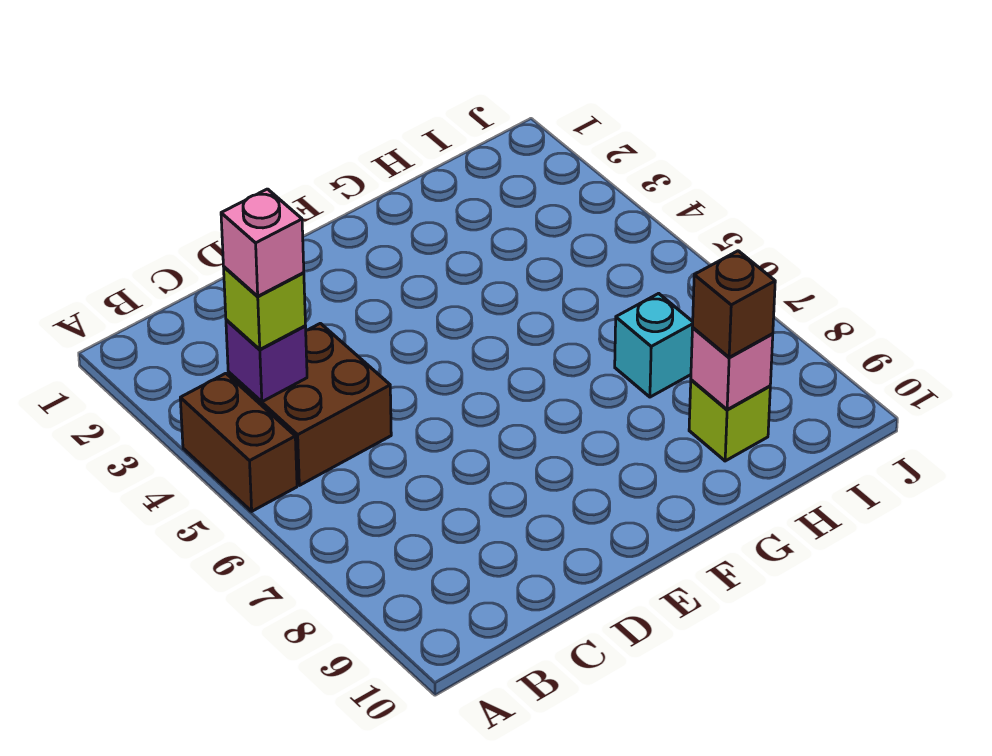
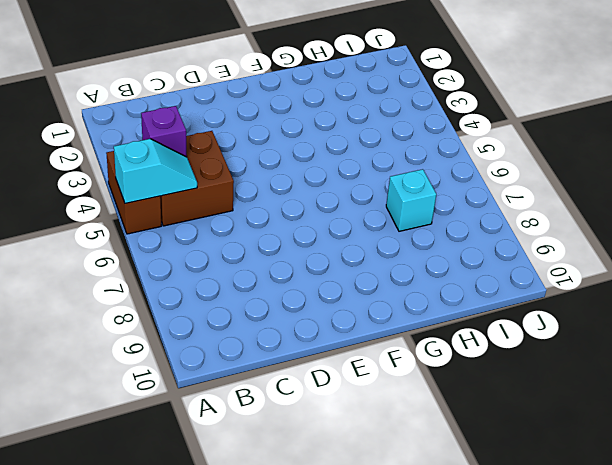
cyan 1x2 slope [114,139,197,203] -> none
none -> lime 1x1 brick [689,380,770,461]
none -> pink 1x1 brick [691,328,773,410]

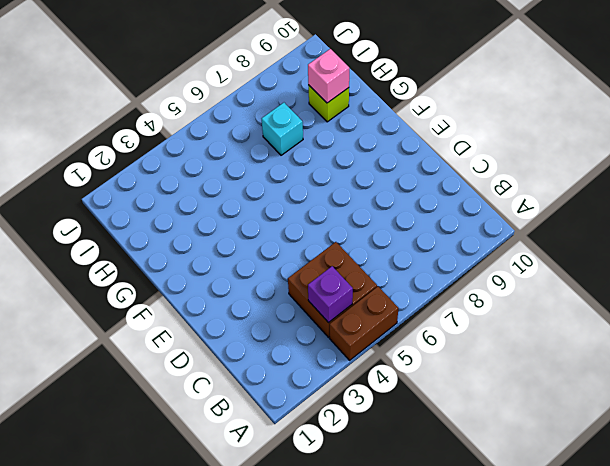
none -> lime 1x1 brick [224,267,305,349]
none -> brown 1x1 brick [693,251,775,357]

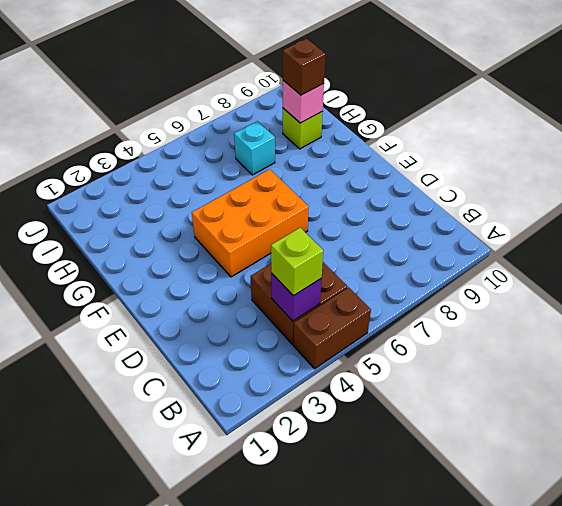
orange 2x3 brick [192,169,309,277] -> none
none -> pink 1x1 brick [221,189,304,296]

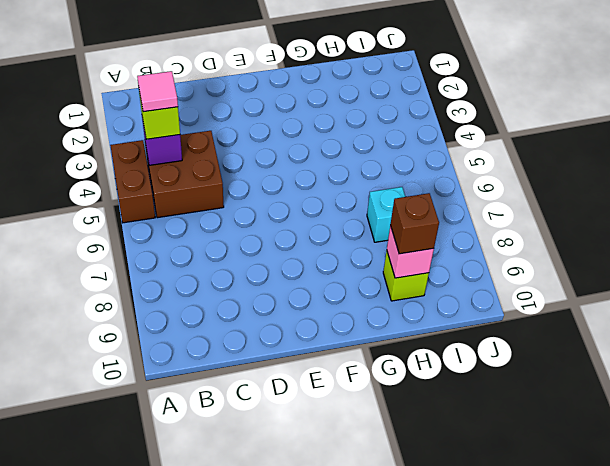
pink 1x1 tile [137,71,178,112] -> pink 1x1 brick [221,189,304,296]

